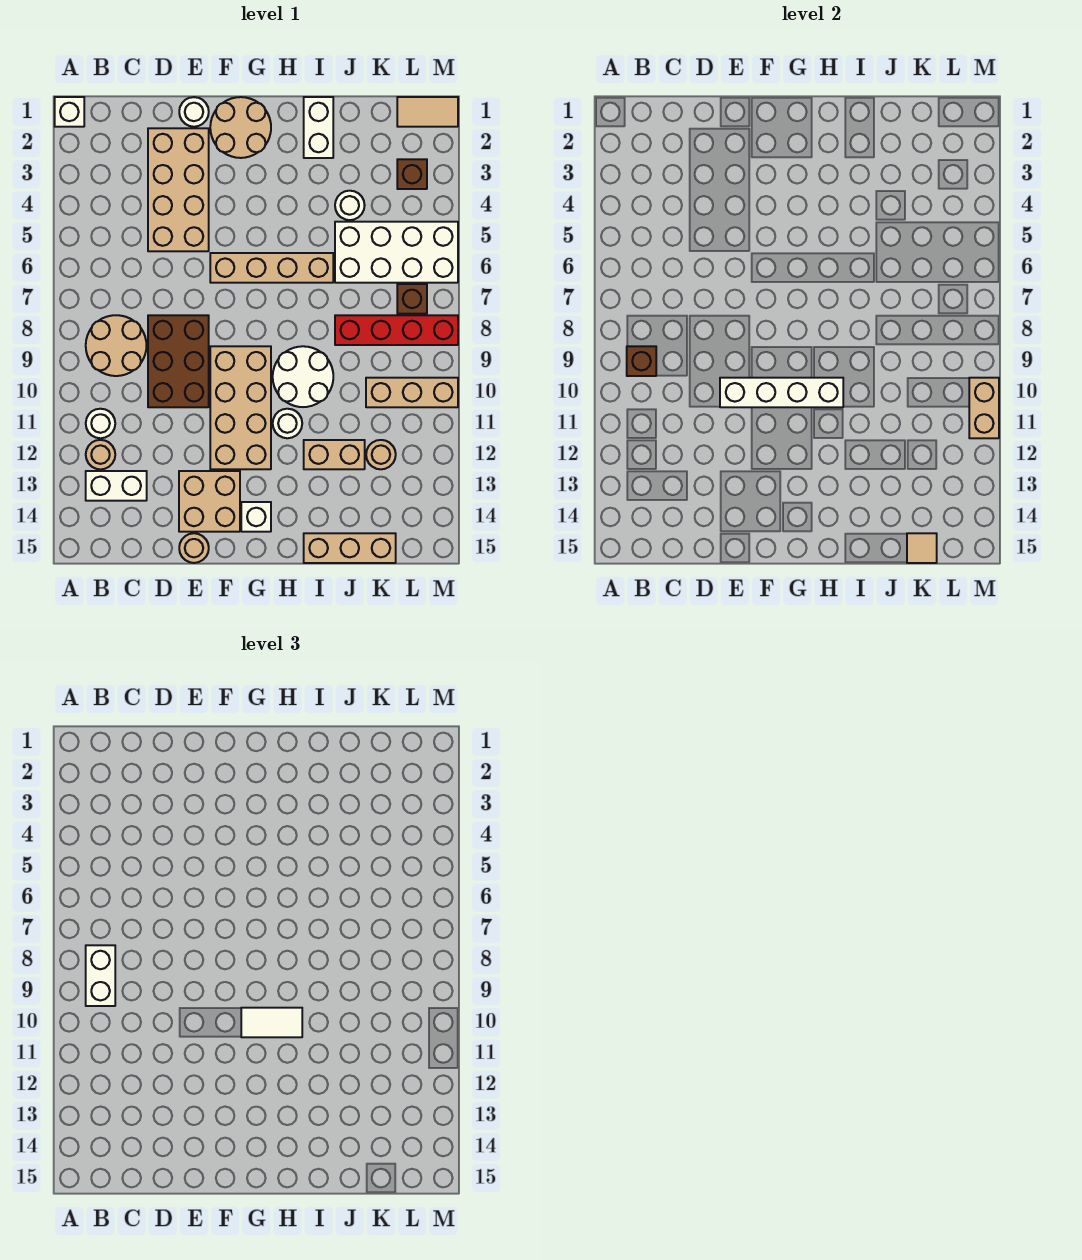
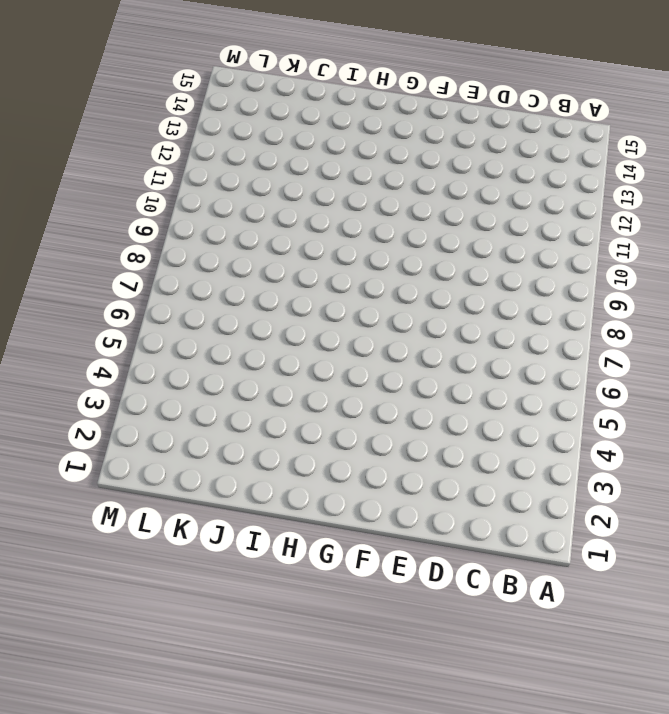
none -> white 1x1 brick [55,97,84,127]
none -> tan 2x2 round brick [86,315,146,376]
none -> white 1x1 round brick [86,409,115,438]
none -> tan 1x1 round brick [86,440,115,469]

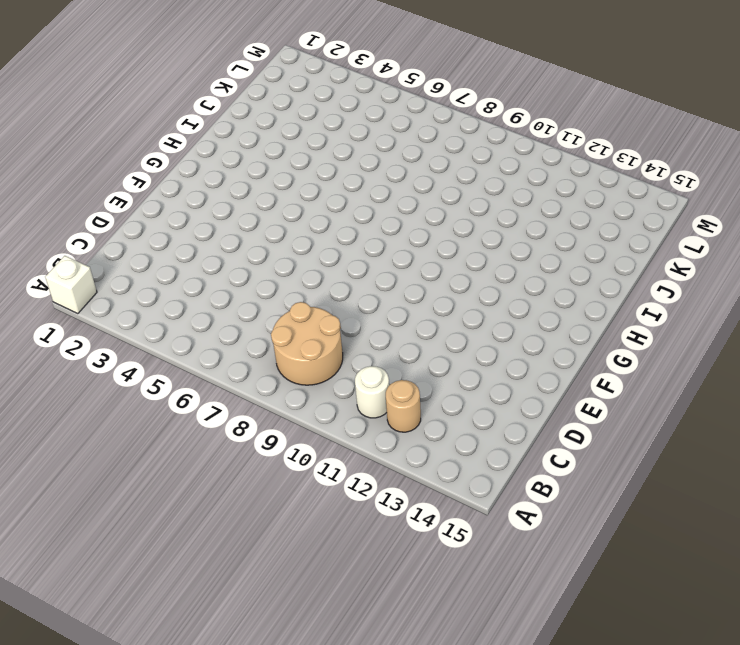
none -> white 1x2 brick [86,471,147,501]
none -> tan 2x4 brick [148,128,209,251]
none -> brown 2x3 brick [148,315,209,407]
none -> white 1x1 round brick [179,97,209,127]

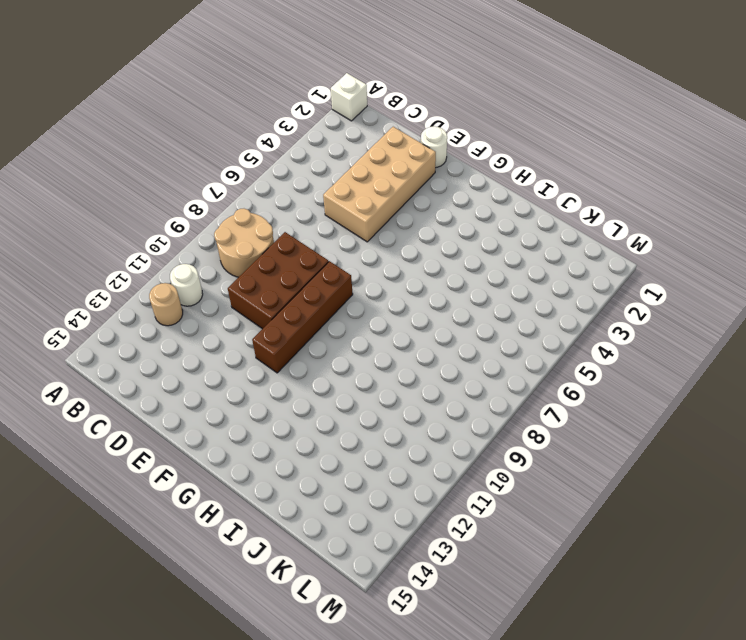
brown 1x4 brick [252,261,353,373] -> tan 2x4 brick [210,346,271,469]
none -> white 1x2 brick [86,471,147,501]
none -> tan 2x2 brick [179,471,240,532]
none -> tan 1x1 round brick [179,533,209,563]
none -> tan 2x2 round brick [210,97,271,158]

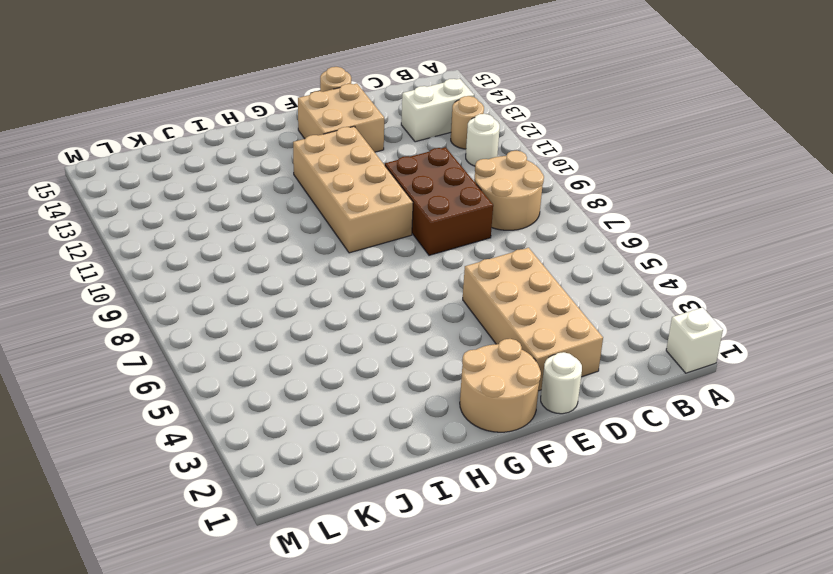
none -> tan 1x4 brick [210,253,333,283]
none -> white 1x1 brick [241,502,271,532]
none -> white 2x2 round brick [273,346,333,407]
none -> white 1x1 round brick [273,409,302,438]

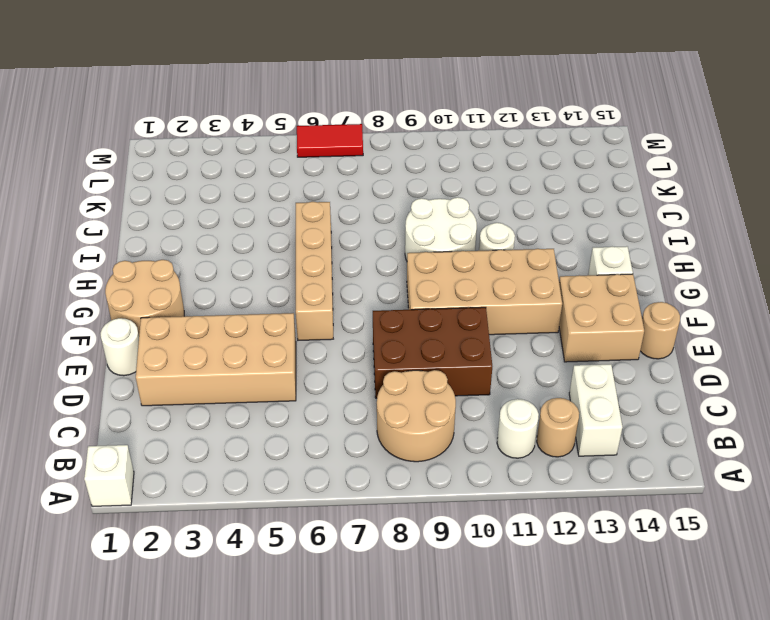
red 1x2 tile [297,124,363,157] -> white 2x4 brick [335,222,458,283]
none -> white 1x2 brick [304,97,333,158]
none -> tan 1x2 brick [304,440,365,469]
none -> tan 1x3 brick [304,533,396,563]
none -> white 1x1 round brick [335,191,365,220]

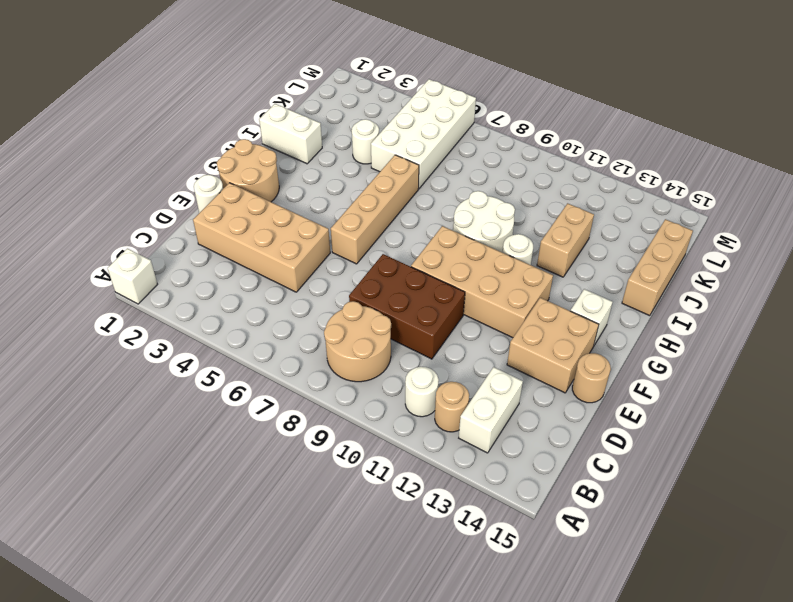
none -> red 1x4 brick [335,315,458,345]
none -> tan 1x3 brick [366,378,458,407]
none -> tan 1x1 round brick [366,440,396,469]
none -> tan 1x2 tile [397,97,458,127]

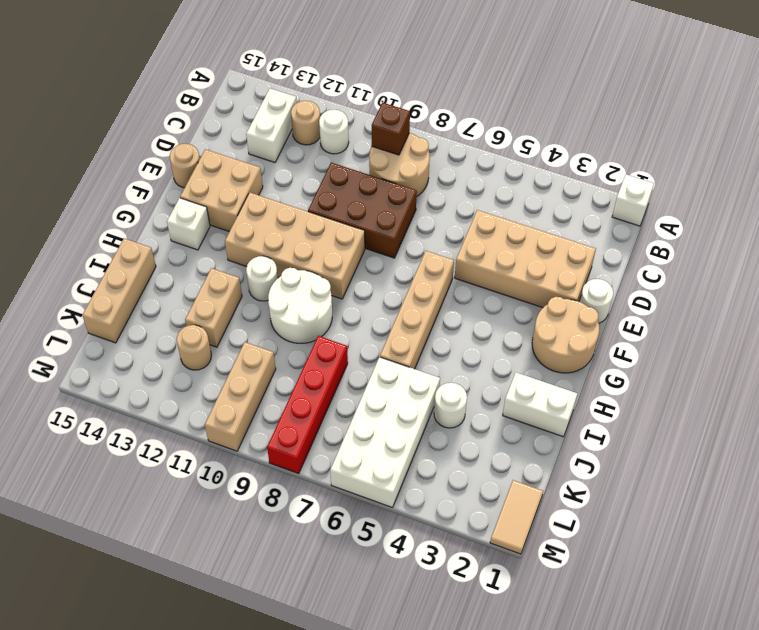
none -> brown 1x1 brick [397,159,427,189]
none -> brown 1x1 brick [397,284,427,314]
none -> white 1x4 brick [720,378,843,407]
none -> tan 1x1 tile [907,533,937,563]

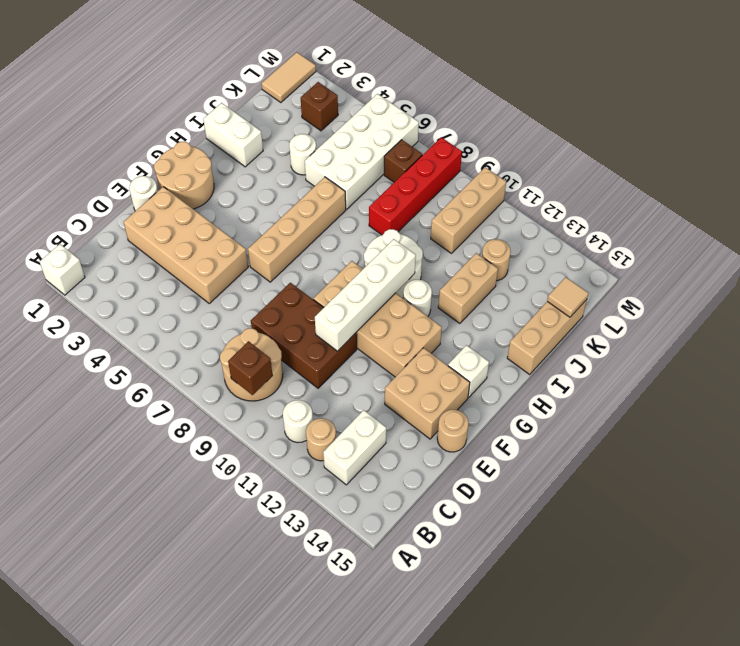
none -> tan 1x2 brick [969,378,999,438]
none -> white 1x2 brick [86,945,115,1006]
none -> white 1x2 tile [241,1008,302,1037]

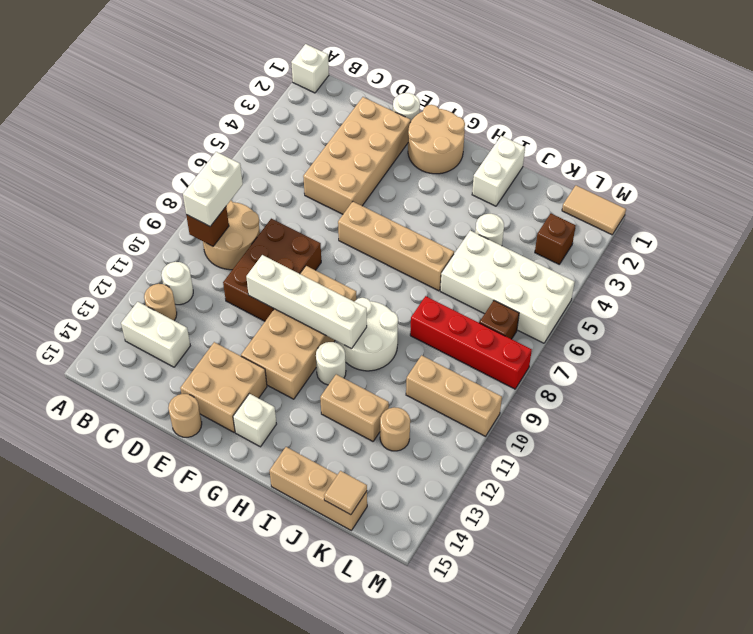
none -> tan 1x2 brick [969,378,999,438]
none -> white 1x2 tile [241,1008,302,1037]

